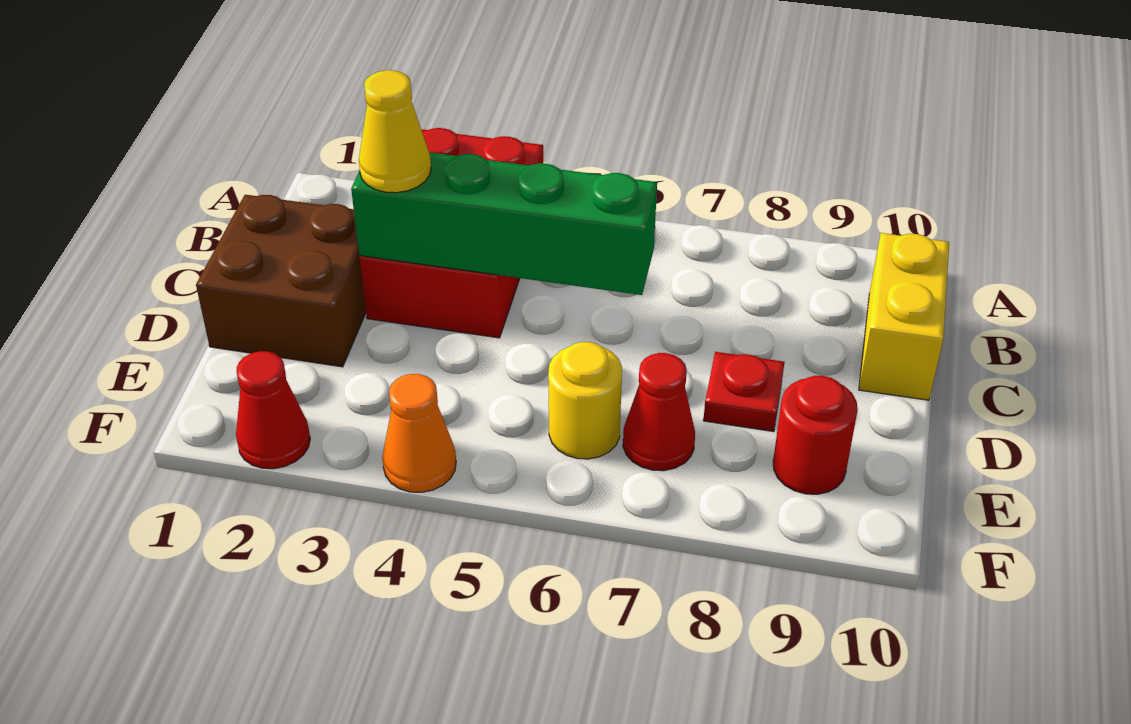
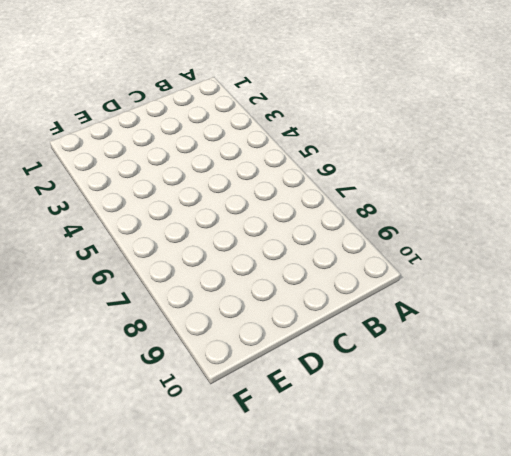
none -> red 2x3 brick [359,128,543,338]
none -> yellow 1x2 brick [859,233,949,400]

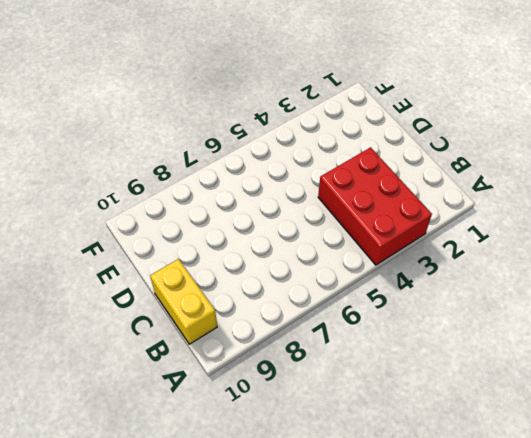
none -> brown 2x2 brick [196,195,366,367]
none -> red 1x1 plate [703,352,785,432]

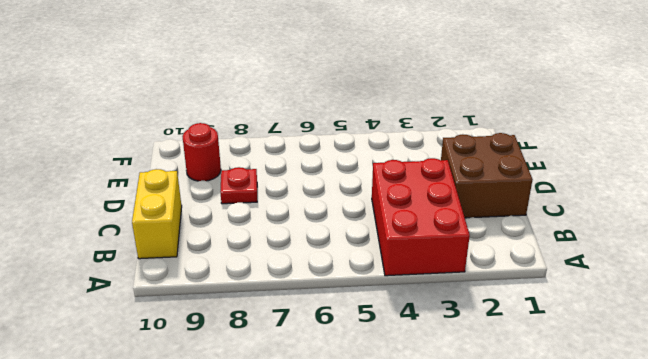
none -> yellow 1x1 round brick [548,342,622,459]
none -> red 1x1 cone [623,353,695,471]

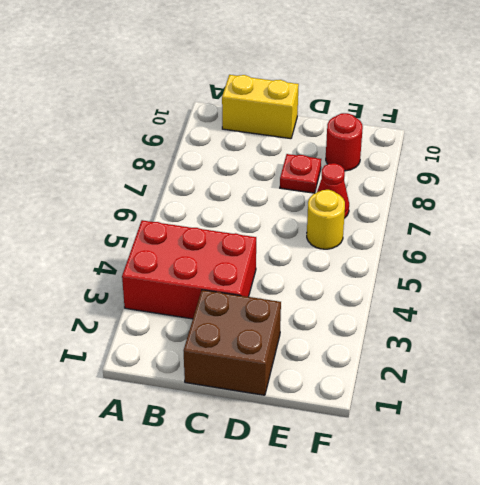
none -> red 1x1 cone [236,351,310,469]
none -> orange 1x1 cone [382,374,456,492]

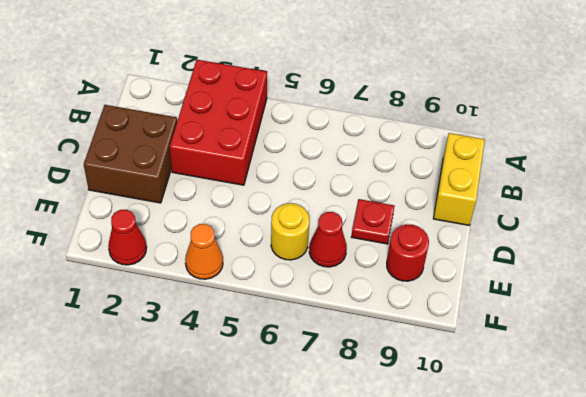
none -> green 1x4 brick [351,153,657,295]
none -> yellow 1x1 cone [359,70,431,193]

